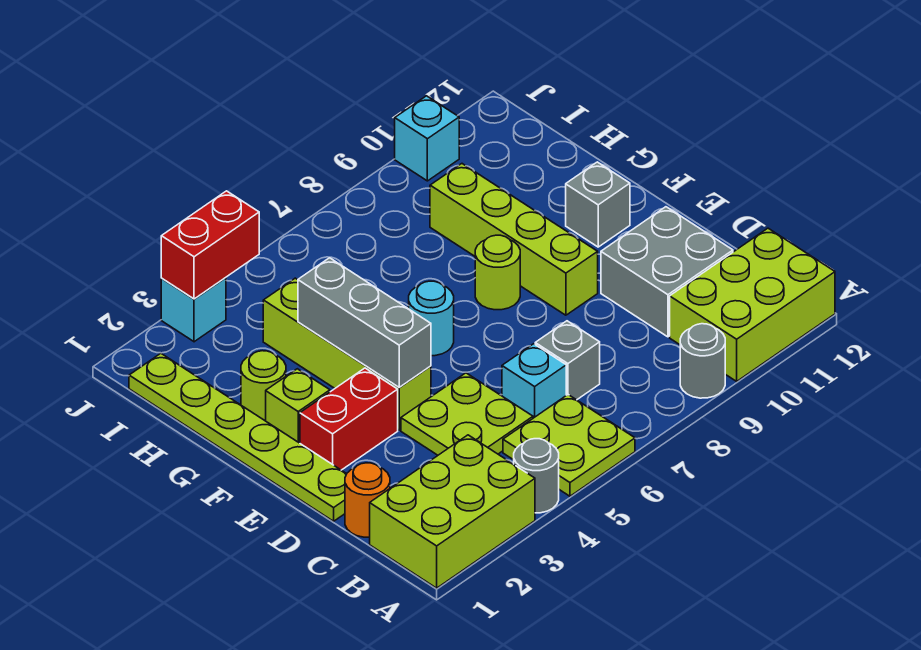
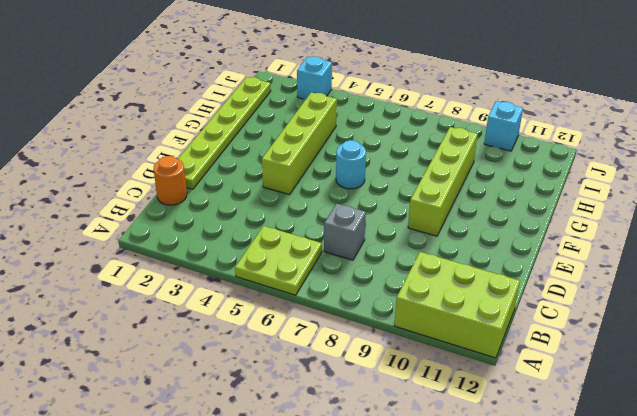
none -> lime 2x3 brick [370,435,535,588]
none -> grey 1x1 round brick [514,439,559,513]
none -> grey 1x1 round brick [680,324,725,398]

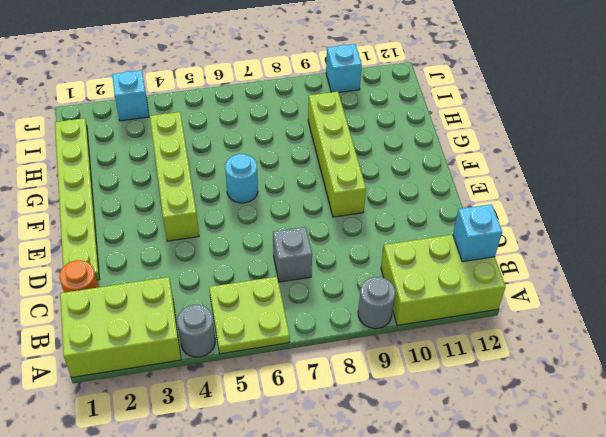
cyan 1x1 brick [453,204,502,262] -> cyan 1x1 brick moved to [502,344,566,418]
none -> lime 2x2 plate [401,373,533,455]
none -> grey 2x2 brick [601,207,733,337]
none -> red 1x2 brick [300,368,398,470]

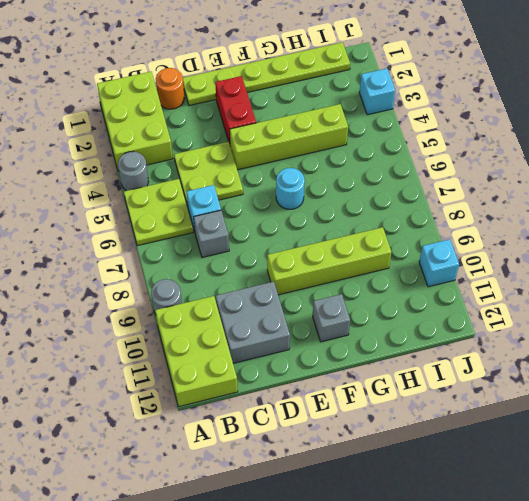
none -> lime 1x1 brick [266,369,330,443]
none -> lime 1x1 round brick [475,235,520,310]
none -> lime 1x1 round brick [241,351,286,421]

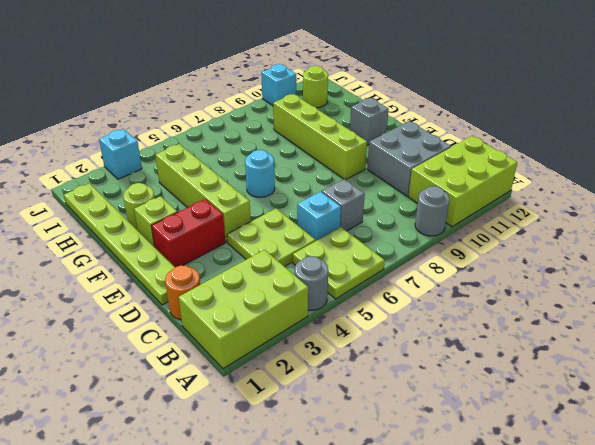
lime 1x1 round brick [303,66,328,108] -> lime 1x1 round brick moved to [475,235,520,310]
none -> grey 1x3 brick [298,258,431,387]
none -> red 1x2 brick [161,191,259,299]

